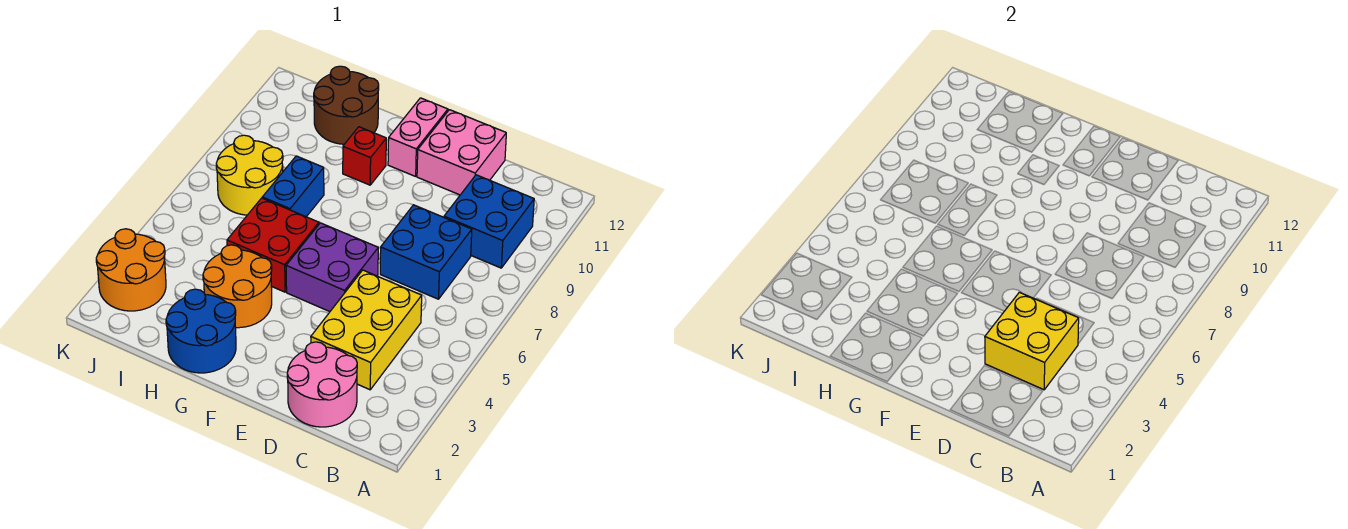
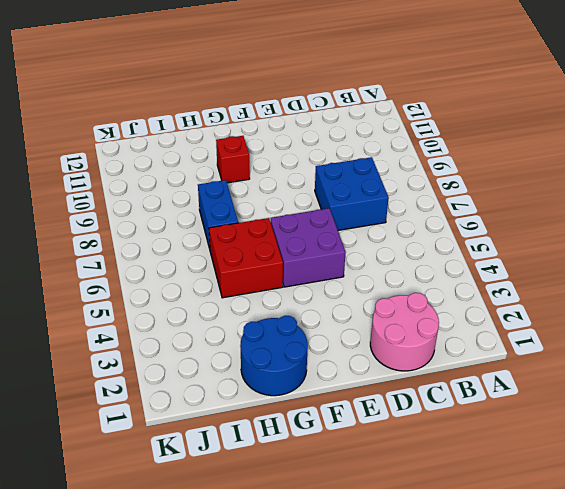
none -> blue 2x2 brick [444,175,534,268]
none -> yellow 2x3 brick [311,270,422,390]
none -> pink 2x2 brick [417,110,506,195]

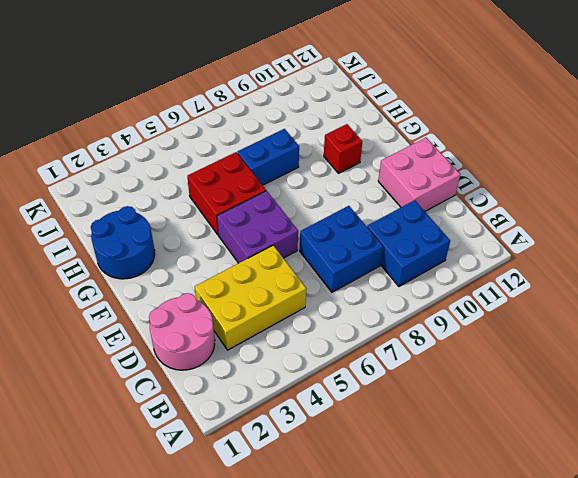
none -> pink 1x2 brick [388,98,448,176]
none -> orange 2x2 round brick [203,245,272,328]
none -> brown 2x2 round brick [314,66,379,144]

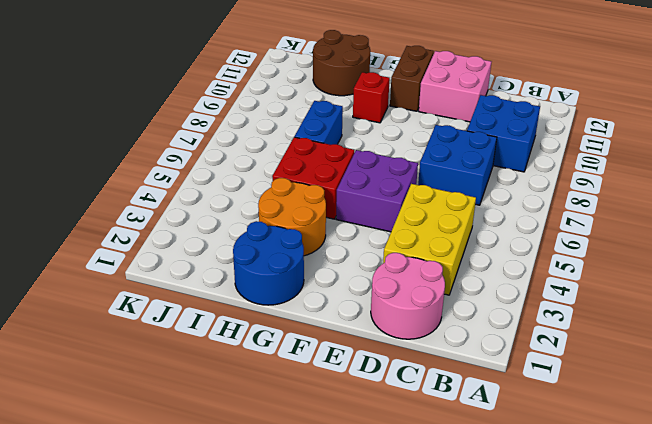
brown 1x2 brick [390,46,434,111] -> pink 1x2 brick [388,98,448,176]
none -> yellow 2x2 round brick [216,135,283,215]
none -> orange 2x2 round brick [96,229,166,311]
none -> yellow 2x2 brick [985,292,1079,390]

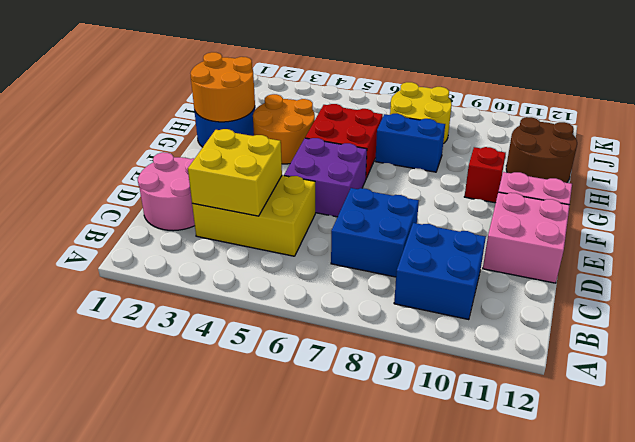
orange 2x2 round brick [191,52,255,122] -> orange 2x2 round brick moved to [96,229,166,311]

